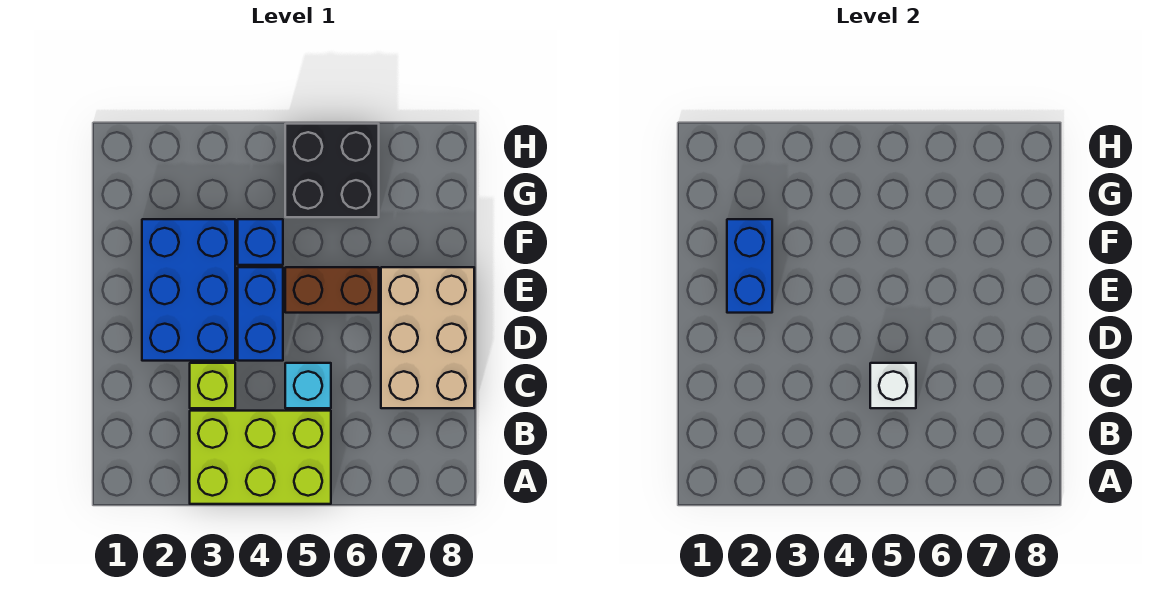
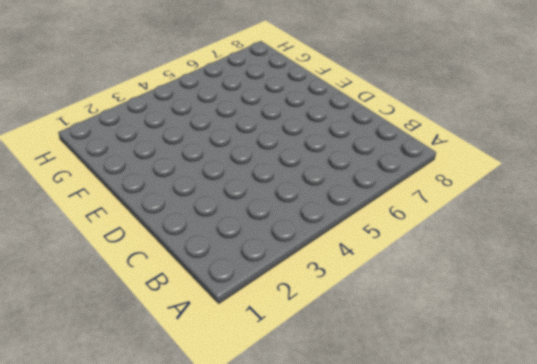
none -> lime 2x3 brick [190,411,331,504]
none -> lime 1x1 brick [190,363,235,408]

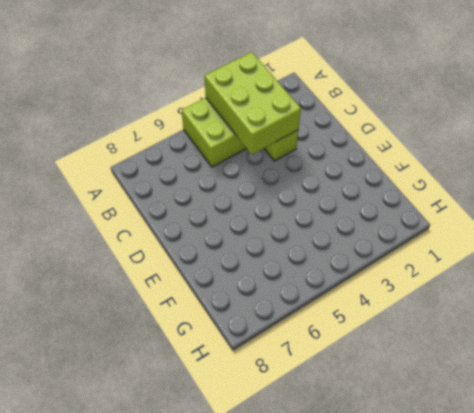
lime 2x3 brick [204,52,301,154] -> none
none -> cyan 1x1 brick [285,363,331,408]
none -> tan 2x3 brick [381,267,474,408]

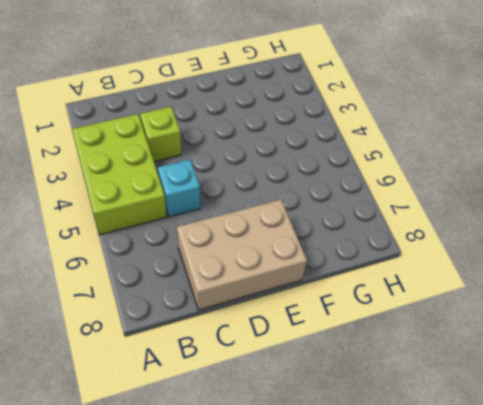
none -> blue 2x3 brick [142,219,235,361]
none -> blue 1x2 brick [238,267,283,361]

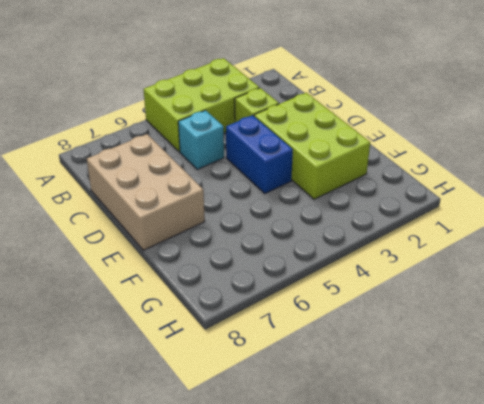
lime 2x3 brick [254,93,370,199] -> blue 2x3 brick [142,219,235,361]
none -> brown 1x2 brick [285,267,379,313]
none -> blue 1x1 brick [238,219,283,265]

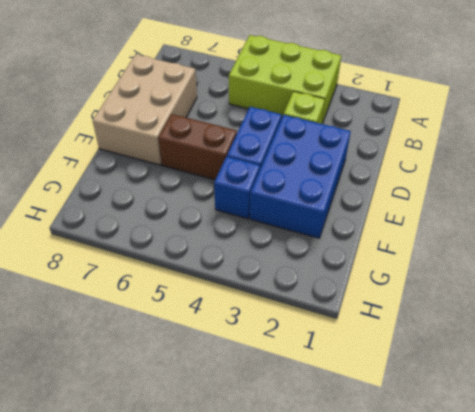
none -> cyan 1x1 brick [285,363,331,408]
none -> black 2x2 brick [285,124,379,217]

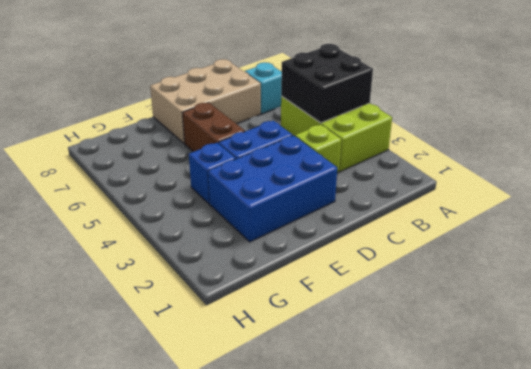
black 2x2 brick [281,44,373,123] -> black 2x2 brick moved to [285,124,379,217]
cyan 1x1 brick [245,62,282,114] -> cyan 1x1 brick moved to [285,363,331,408]
none -> white 1x1 brick [870,363,916,408]
none -> blue 1x2 brick [727,219,772,313]

